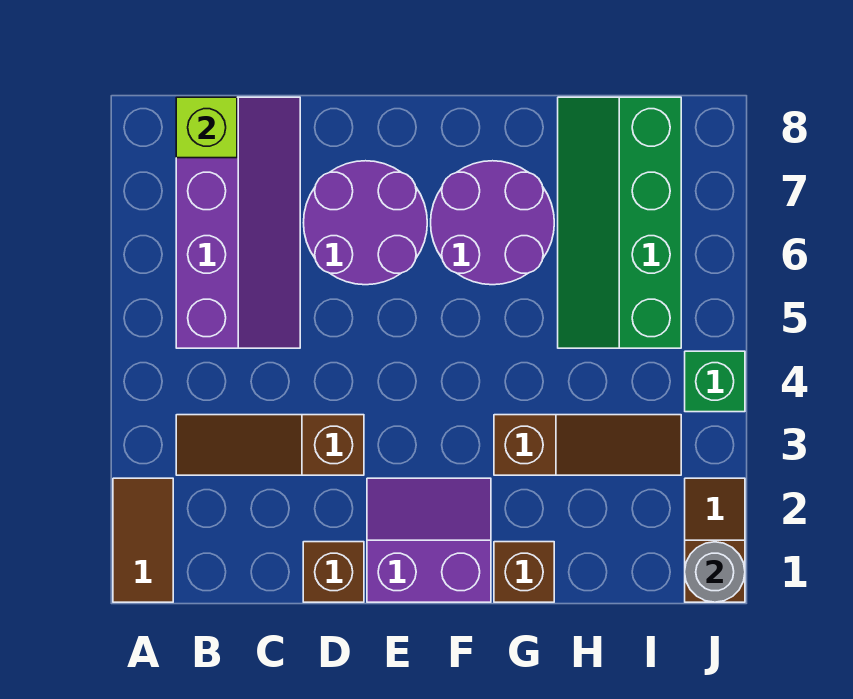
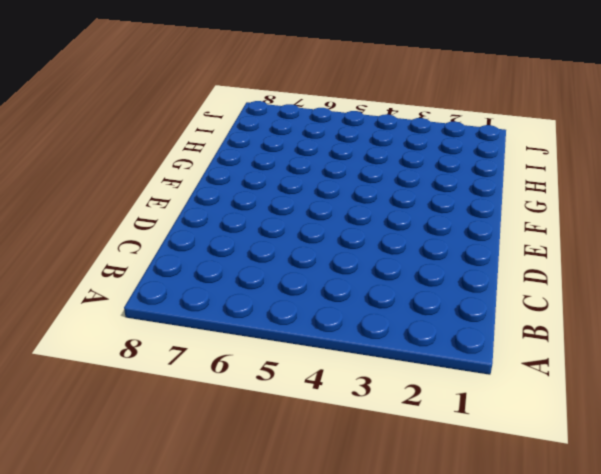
none -> brown 1x2 tile [113,478,173,602]
none -> brown 1x3 slope [176,415,364,475]
none -> purple 2x4 slope [176,97,300,348]

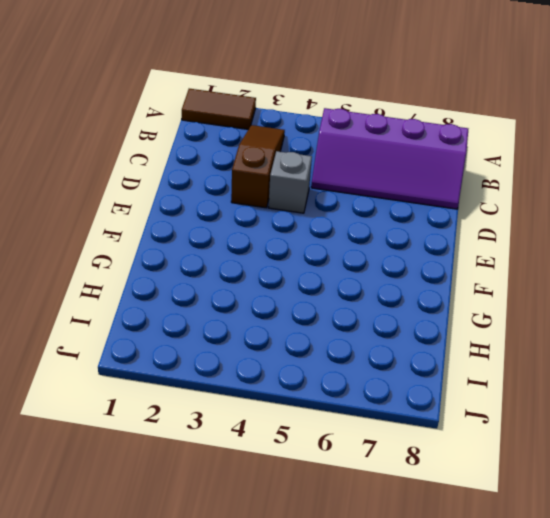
grey 1x1 brick [268,151,312,213] -> none
none -> brown 1x1 brick [303,542,364,602]
none -> purple 2x2 round brick [304,161,427,285]
none -> purple 2x2 slope [367,478,491,602]

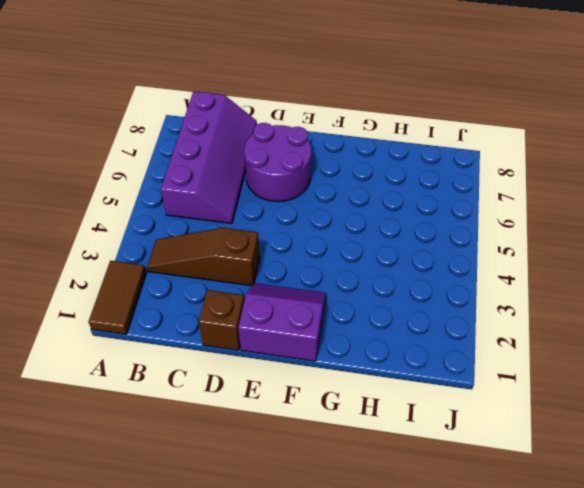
none -> purple 2x2 round brick [431,161,554,285]
none -> brown 1x1 brick [494,542,554,602]
none -> brown 1x3 slope [494,415,681,475]

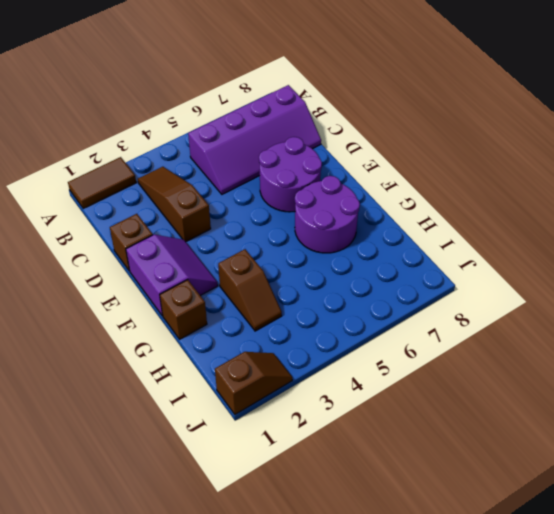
brown 1x2 slope [218,249,282,331] -> brown 1x3 slope [494,415,681,475]
none -> green 2x4 slope [558,97,681,348]
none -> green 1x1 brick [685,351,745,412]
none -> lime 1x1 brick [176,97,237,158]

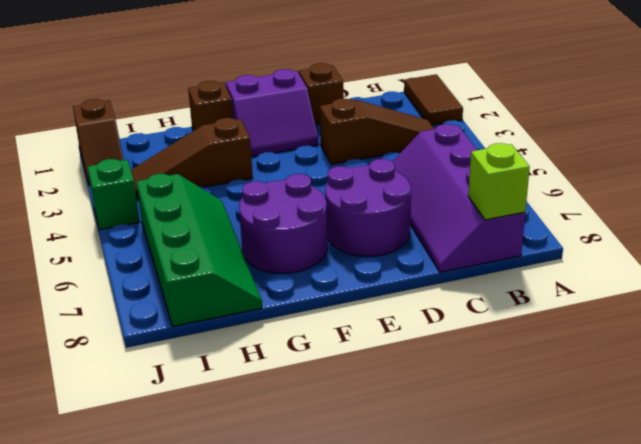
none -> grey 1x1 round brick [685,542,745,602]

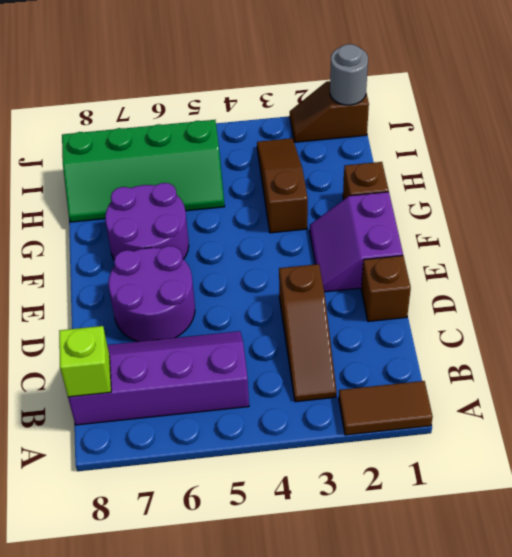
none -> green 1x1 brick [685,351,745,412]

